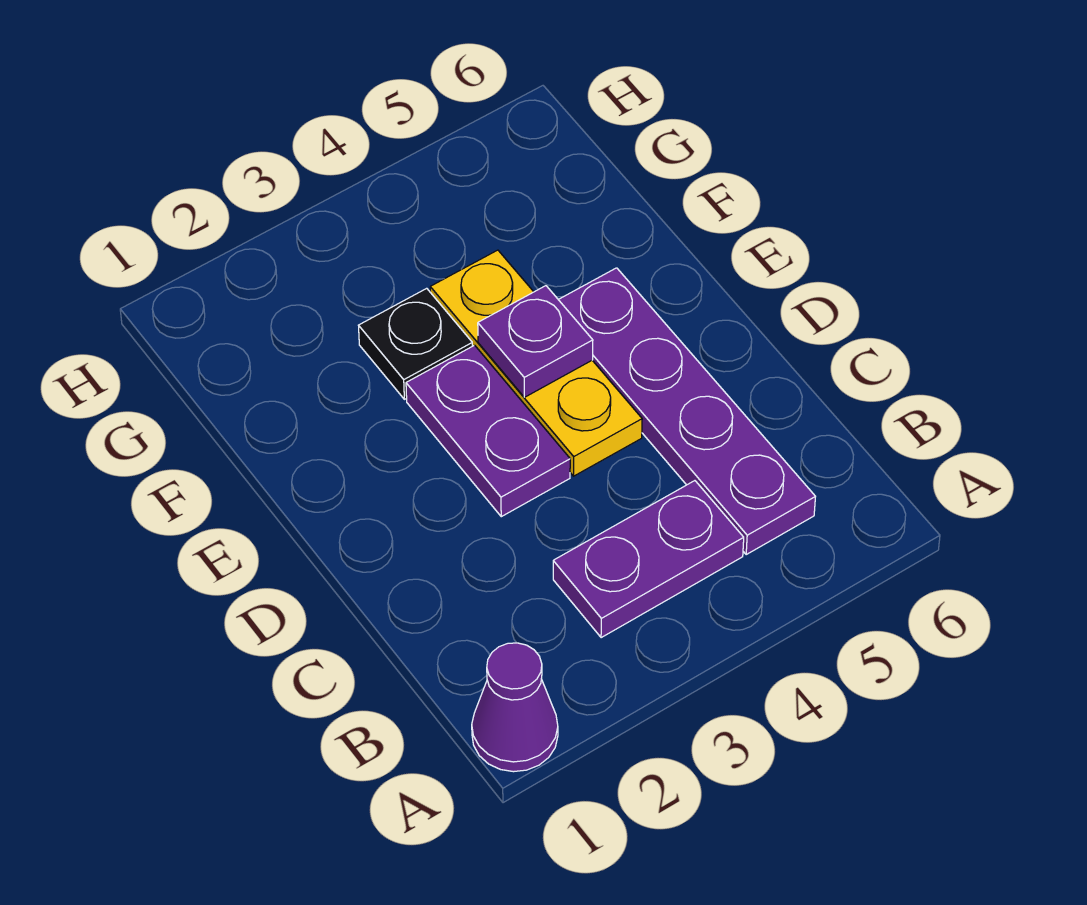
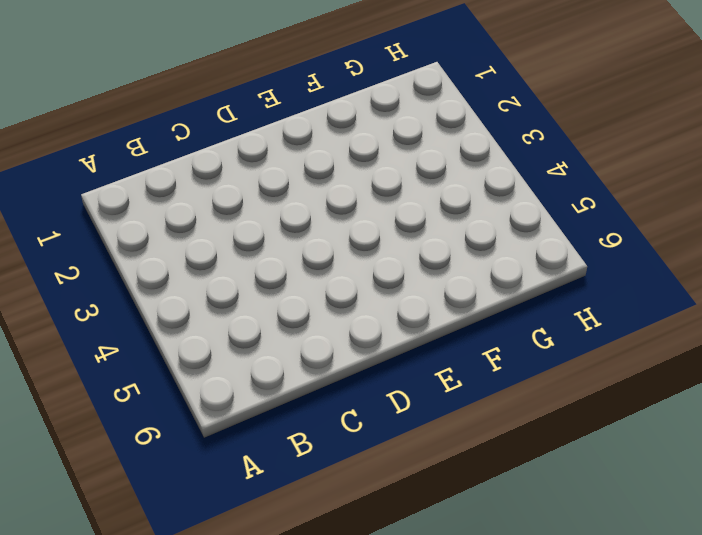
none -> purple 1x1 cone [472,643,558,772]
none -> purple 1x2 plate [553,481,744,638]

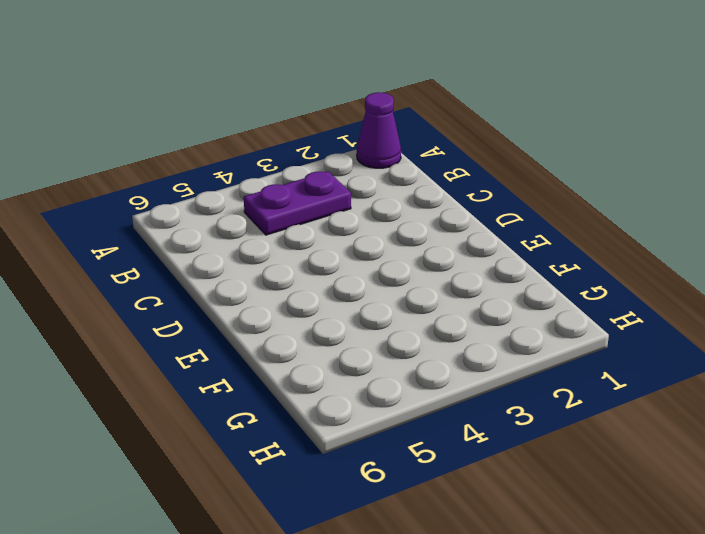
none -> purple 1x4 plate [558,268,815,554]
none -> purple 1x2 plate [406,345,570,517]

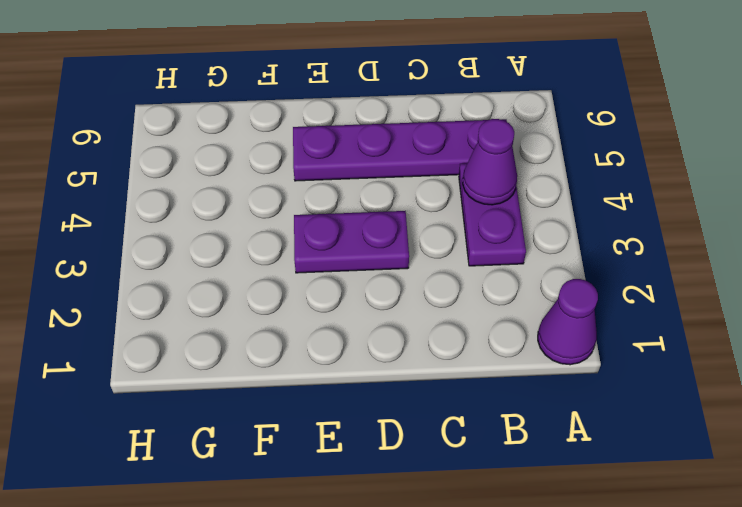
purple 1x1 cone [463,119,517,205] -> none
none -> yellow 1x3 plate [430,250,642,476]
none -> black 1x1 plate [359,288,472,399]

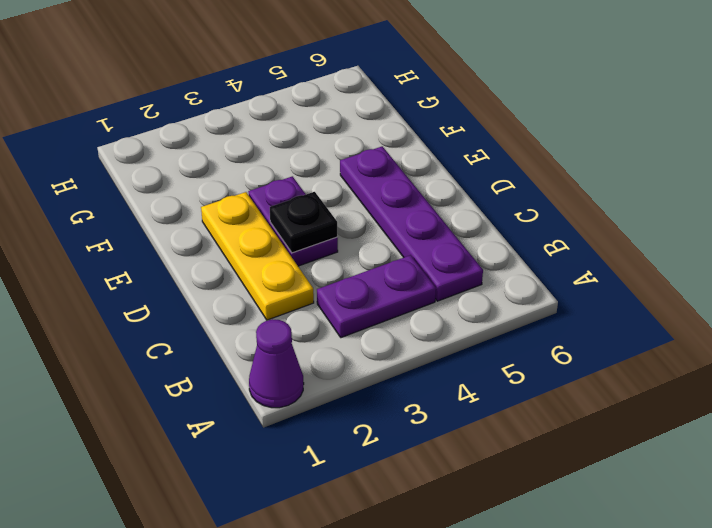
yellow 1x3 plate [201,192,314,320] -> yellow 1x3 plate moved to [430,250,642,476]
black 1x1 plate [270,192,337,253] -> black 1x1 plate moved to [359,288,472,399]
none -> purple 1x1 plate [478,286,593,397]

